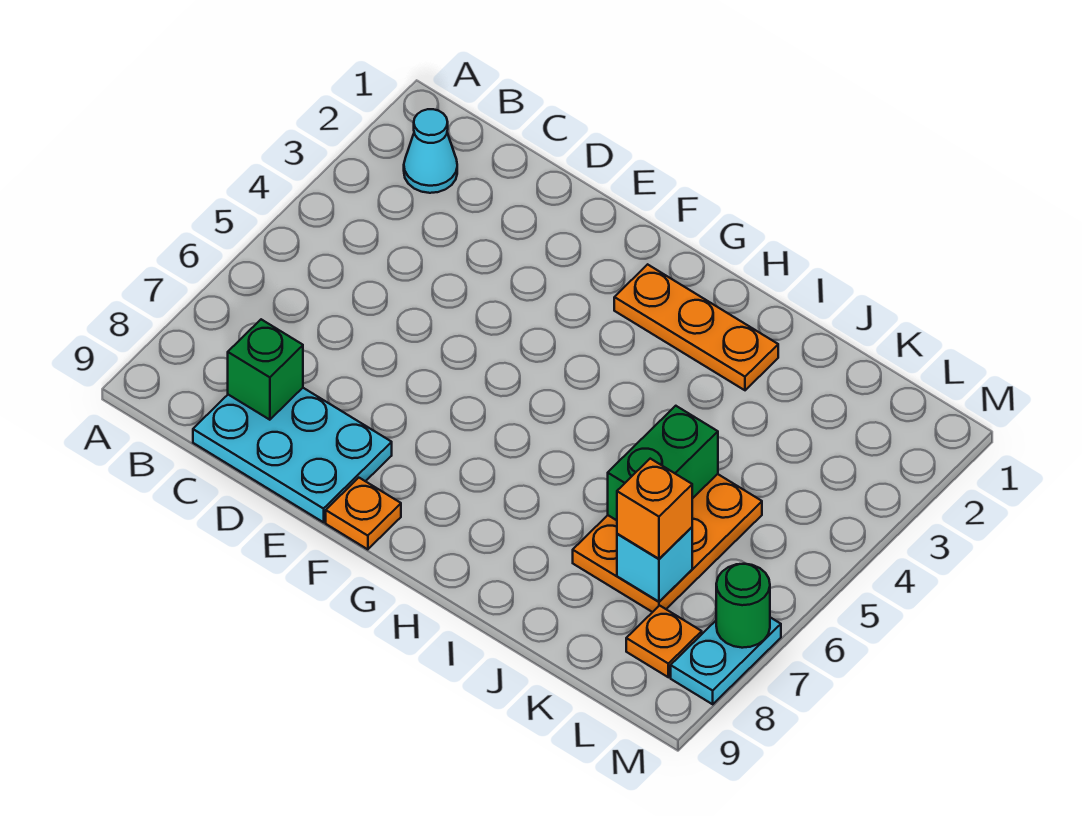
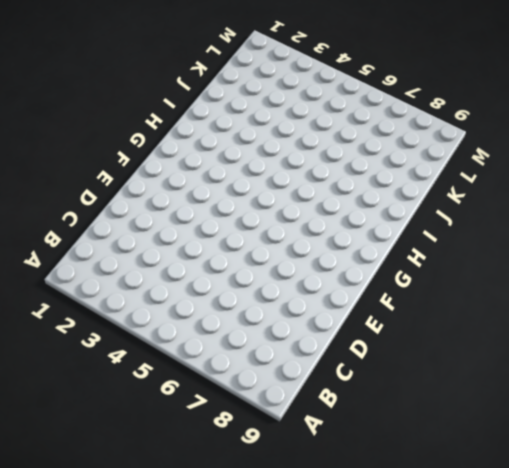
none -> cyan 1x1 cone [404,109,457,193]
none -> cyan 2x3 plate [193,388,392,522]
none -> orange 1x1 plate [326,478,401,549]

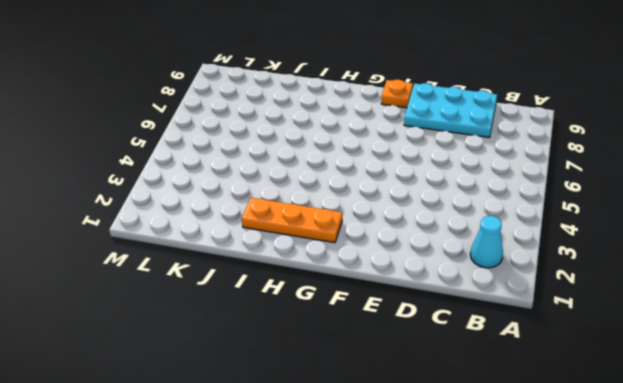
none -> orange 2x3 plate [573,474,762,612]
none -> orange 1x1 plate [626,606,702,677]
none -> cyan 1x2 plate [671,617,781,704]

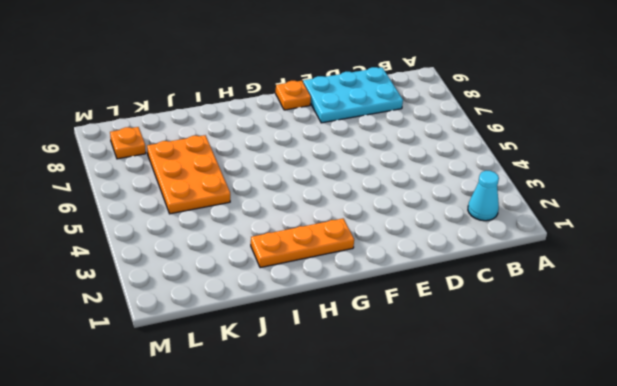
none -> cyan 1x2 plate [671,617,781,704]
none -> green 1x1 brick [228,319,303,420]
none -> green 1x2 brick [608,406,718,520]

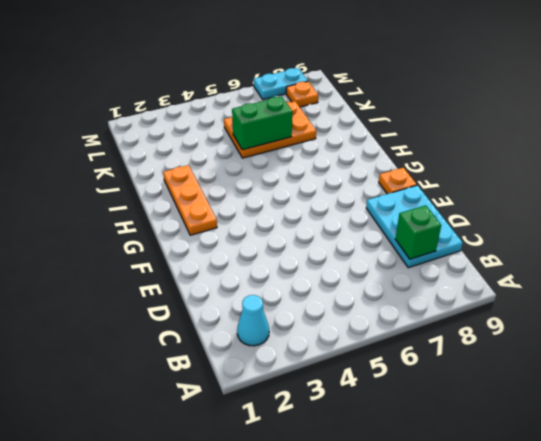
none -> cyan 1x1 brick [617,527,692,602]
none -> green 1x1 round brick [716,564,770,648]
none -> orange 1x1 brick [617,459,692,559]

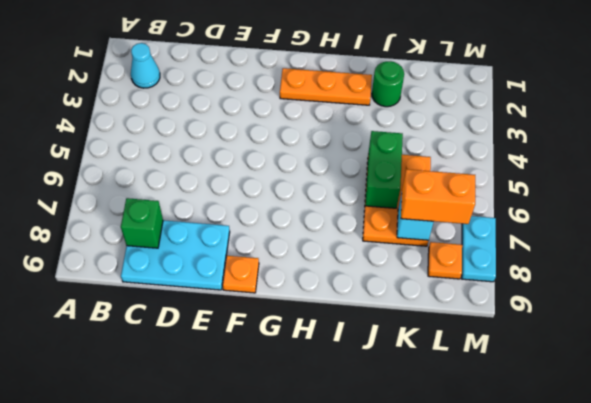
green 1x1 round brick [372,61,404,107] -> green 1x1 round brick moved to [716,564,770,648]
orange 1x2 brick [401,169,475,224] -> orange 1x1 brick [617,459,692,559]

